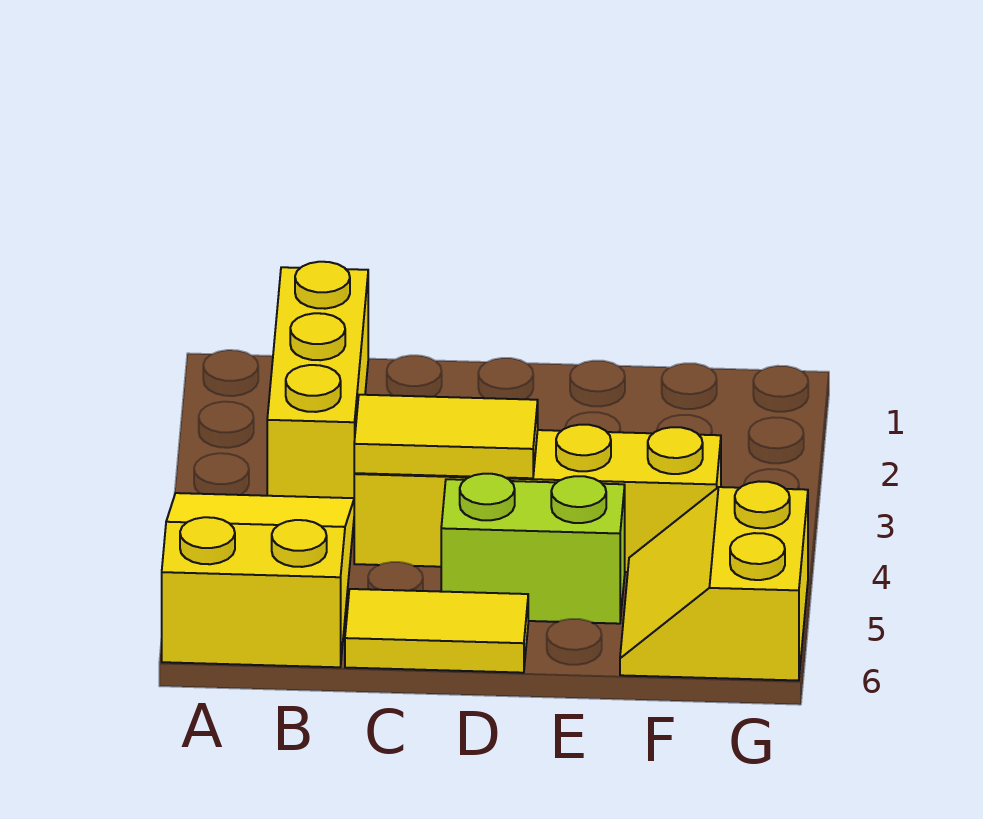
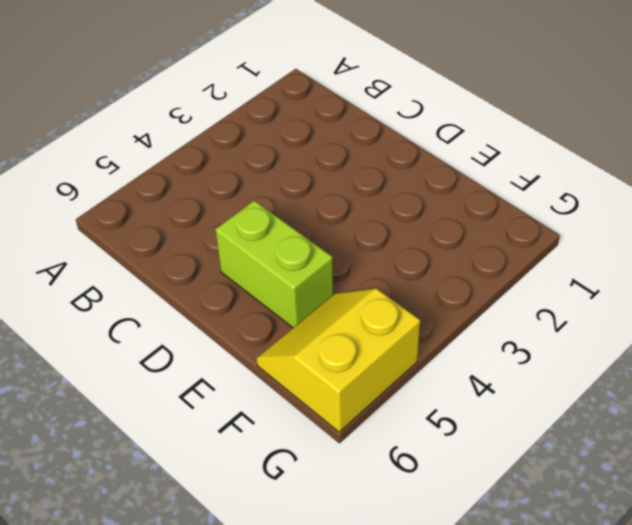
none -> yellow 2x3 slope [162,493,354,667]
none -> yellow 1x3 brick [267,262,368,498]

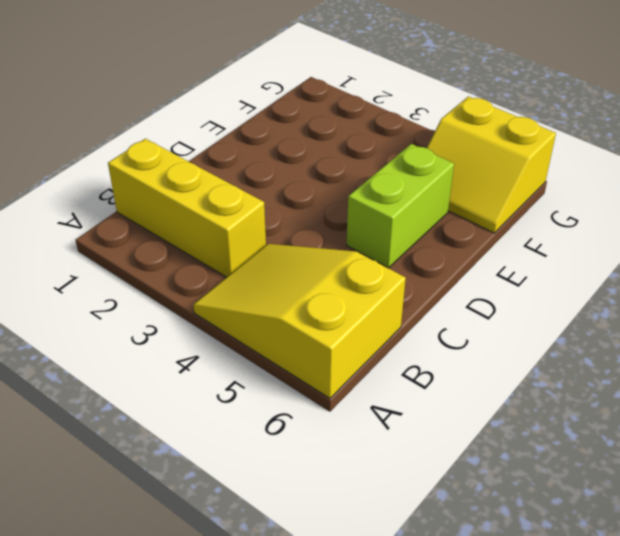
none -> yellow 1x4 brick [354,425,721,572]
none -> yellow 1x2 tile [345,589,528,673]

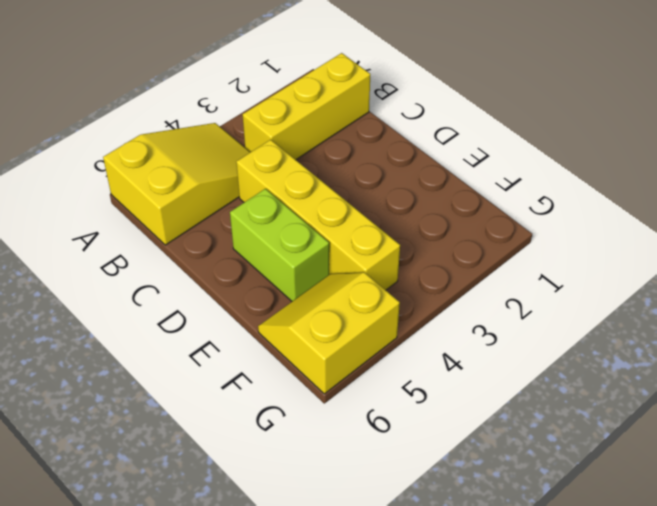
none -> yellow 1x2 tile [345,589,528,673]
none -> yellow 1x2 tile [354,395,538,478]

